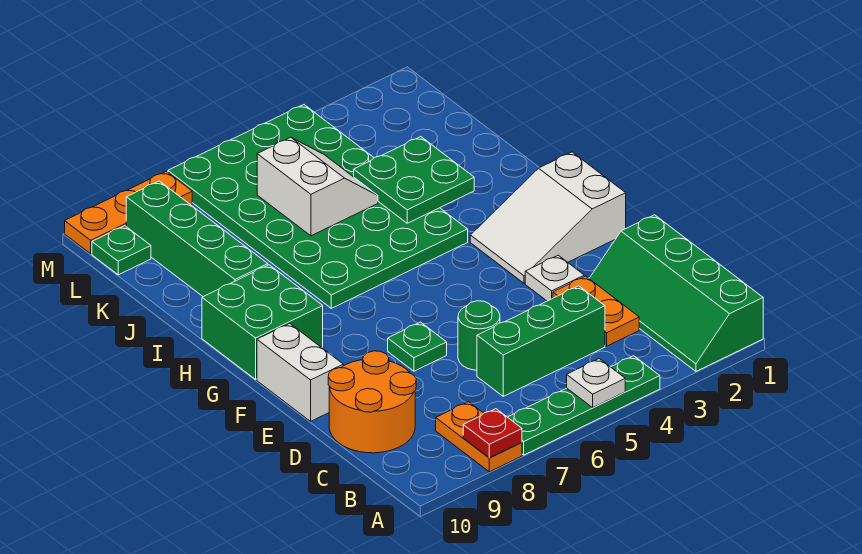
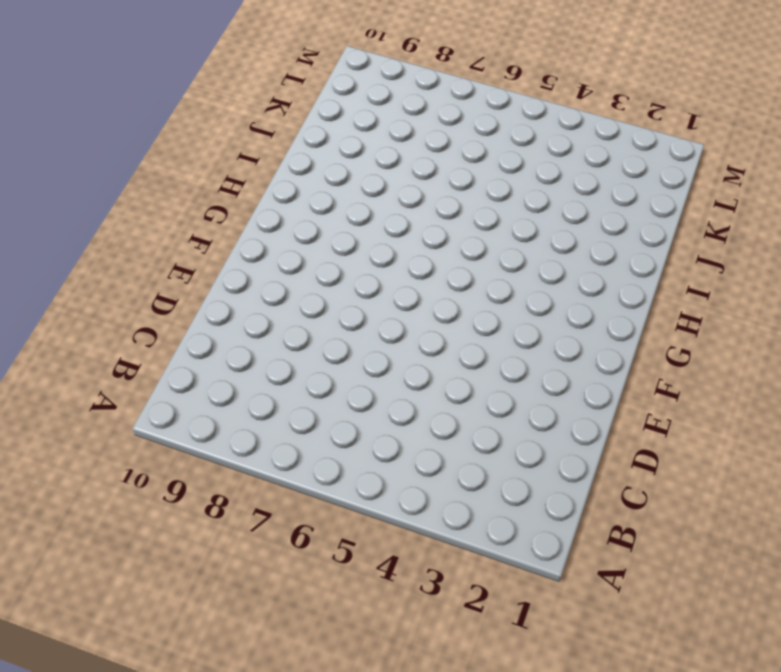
none -> green 2x4 slope [589,215,763,371]
none -> green 1x4 plate [508,356,660,455]
none -> orange 1x2 plate [436,402,522,472]

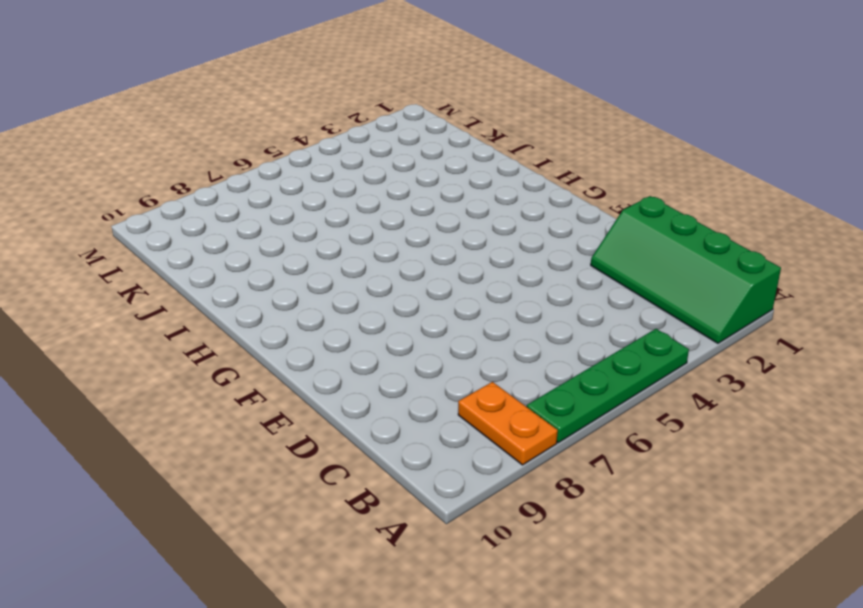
none -> orange 1x2 plate [553,276,639,346]
none -> green 1x3 brick [477,286,605,396]
none -> orange 2x2 round brick [328,351,416,453]

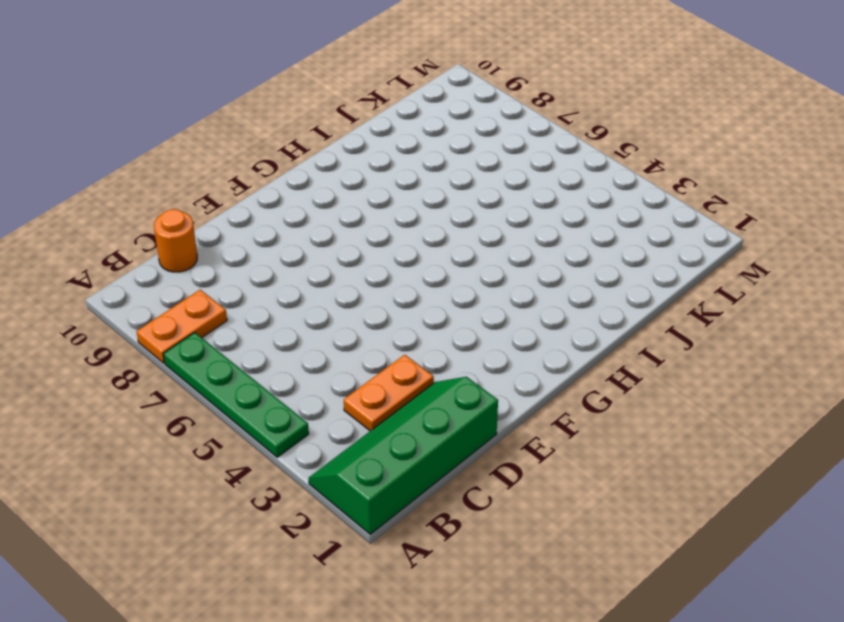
orange 1x1 round brick [154,209,197,272] -> orange 2x2 round brick [328,351,416,453]
none -> green 1x3 brick [477,286,605,396]
none -> green 1x1 round brick [458,301,500,370]
none -> white 1x1 plate [525,255,584,301]

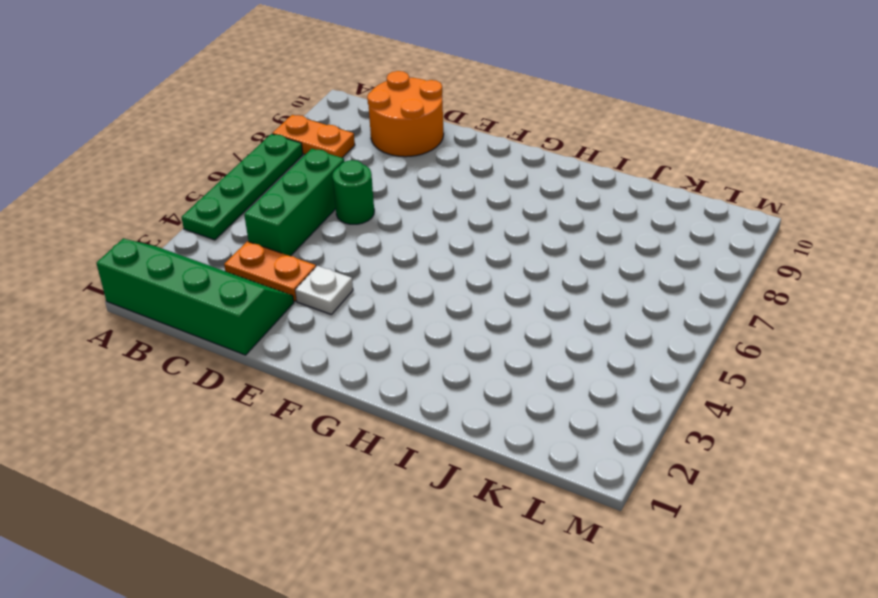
none -> green 1x1 plate [388,322,447,371]
none -> white 1x2 brick [257,323,343,421]
none -> white 2x3 slope [470,152,626,283]

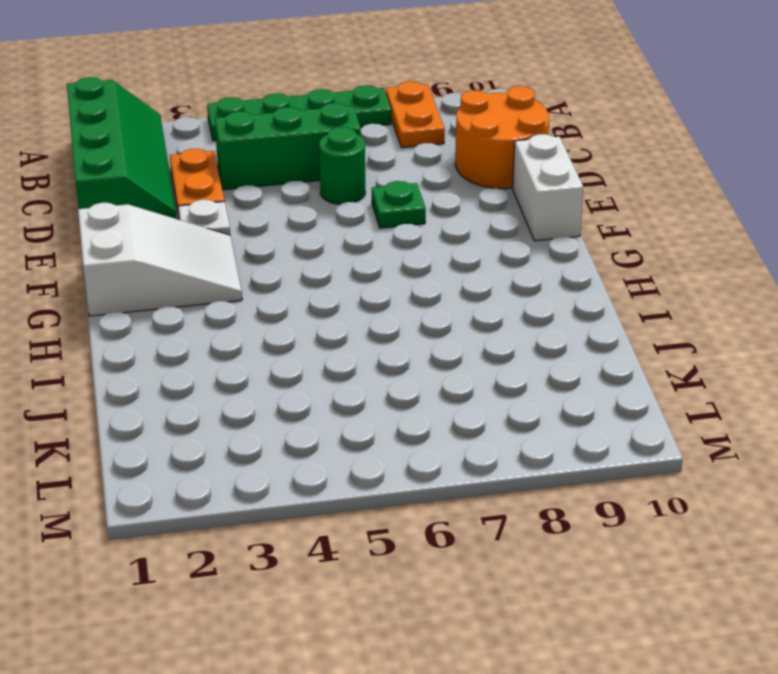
none -> green 2x2 brick [202,265,323,379]
none -> green 4x6 plate [168,105,468,308]
none -> green 1x4 brick [126,181,268,297]

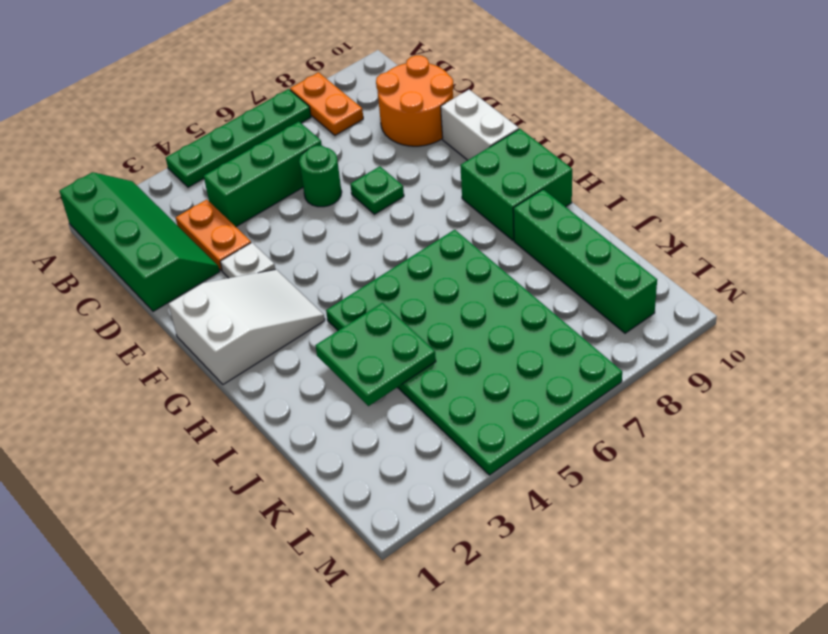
none -> green 1x1 plate [92,226,151,275]
none -> orange 1x3 plate [65,171,192,254]
none -> white 1x1 plate [567,359,625,407]

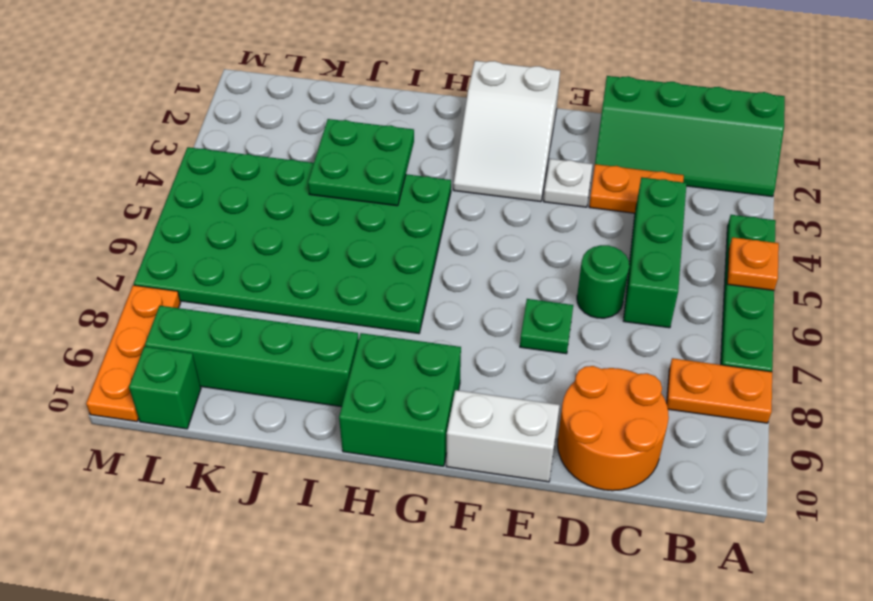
orange 1x1 plate [727,237,779,290] -> white 1x1 plate [567,359,625,407]
green 1x1 brick [129,346,201,429] -> green 1x1 plate [92,226,151,275]
none -> red 1x1 plate [463,409,522,458]
none -> white 2x2 slope [257,137,378,236]

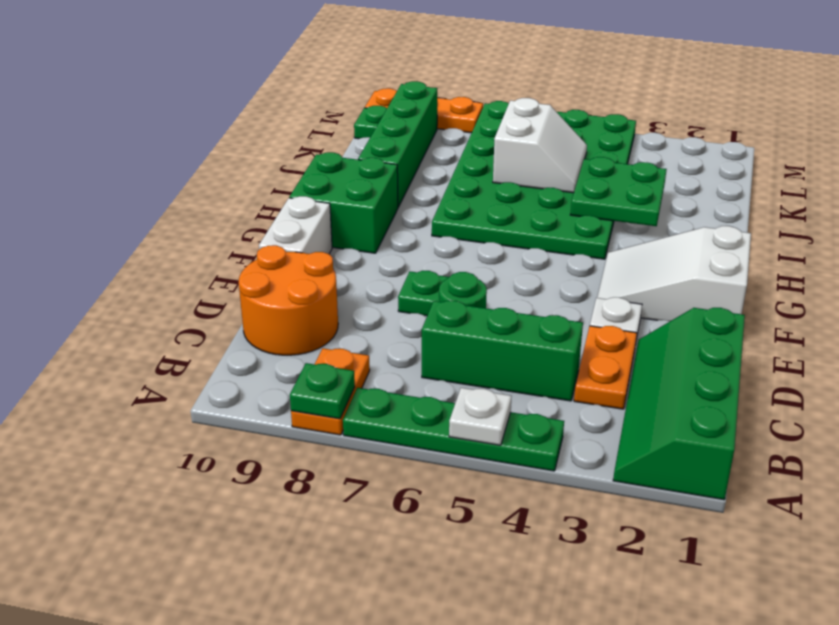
green 1x1 plate [290,363,355,419] -> red 1x1 plate [463,409,522,458]

